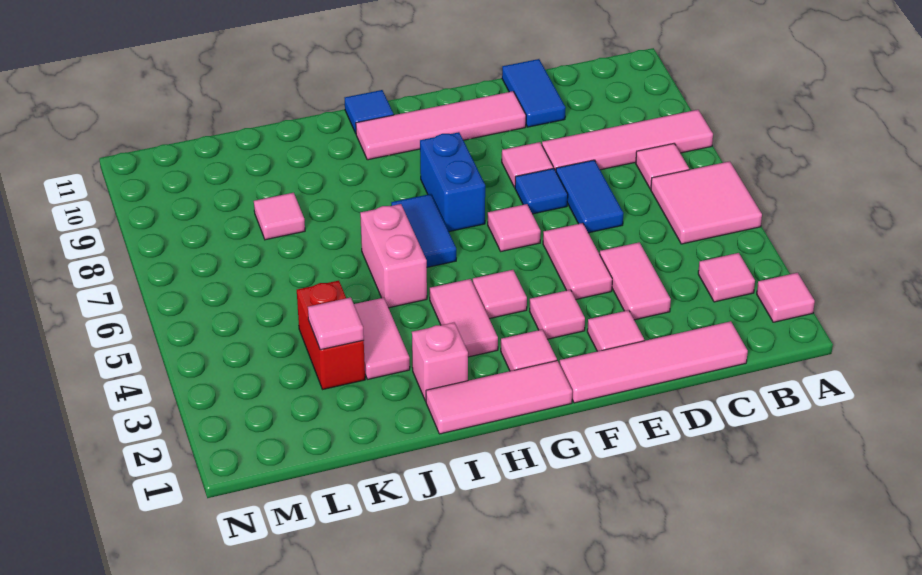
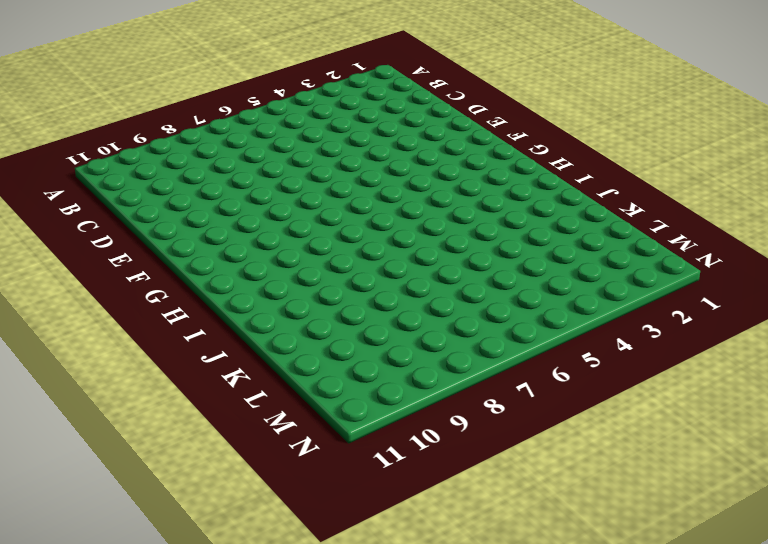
none -> pink 1x1 tile [757,273,815,322]
none -> pink 2x2 tile [651,161,762,244]
none -> pink 1x4 tile [542,110,713,171]

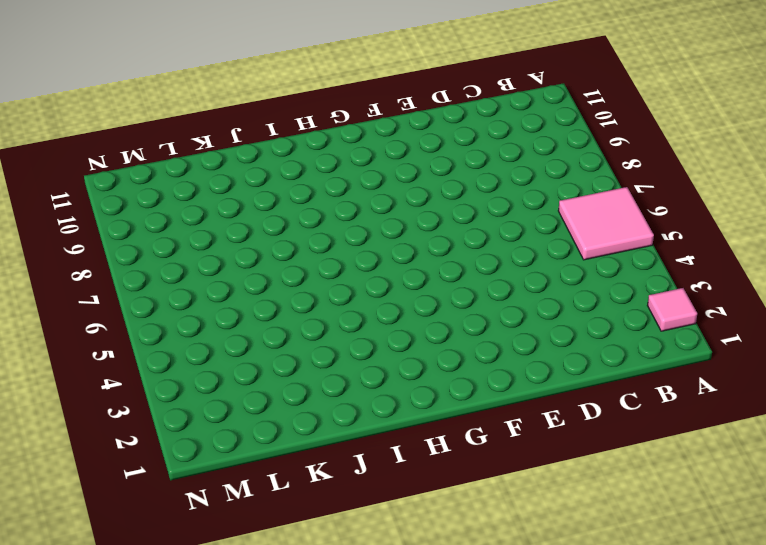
none -> pink 1x4 tile [542,110,713,171]
none -> pink 1x1 tile [698,253,755,302]
none -> pink 1x1 tile [636,144,689,189]

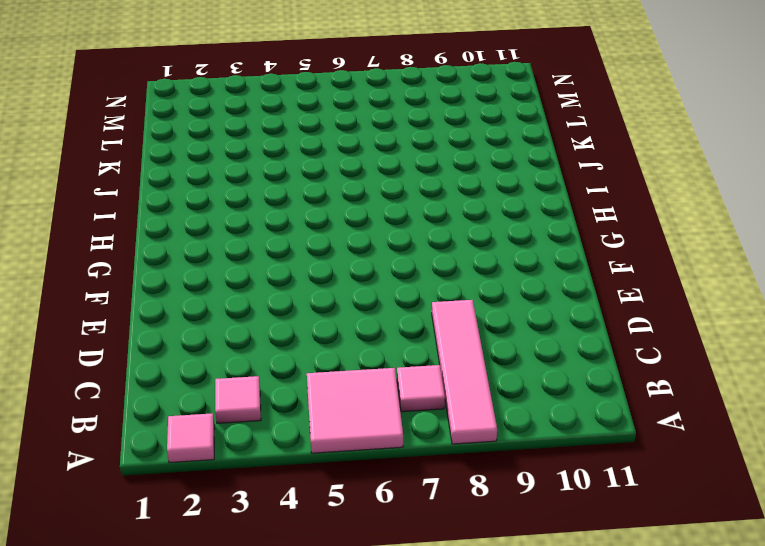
none -> pink 1x4 tile [560,321,748,403]
none -> pink 1x2 tile [600,242,671,320]
none -> blue 1x2 tile [556,160,623,233]

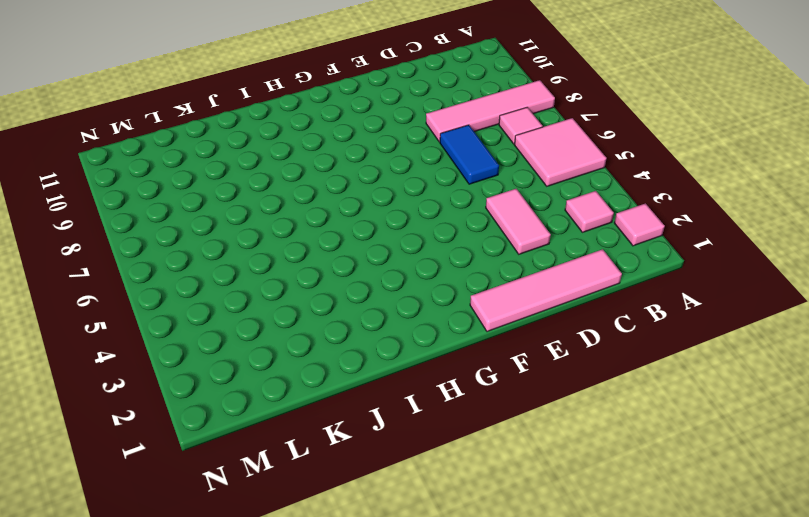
none -> blue 1x2 tile [502,59,566,127]
none -> pink 1x1 tile [587,310,644,351]
none -> pink 1x2 tile [543,223,612,299]

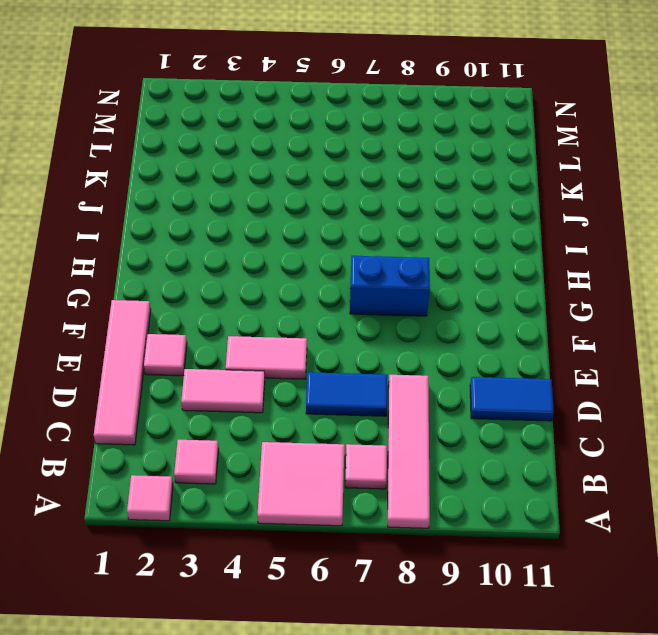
none -> blue 1x1 tile [515,168,568,214]
none -> pink 1x1 tile [502,142,553,187]
none -> pink 1x4 tile [356,91,526,160]

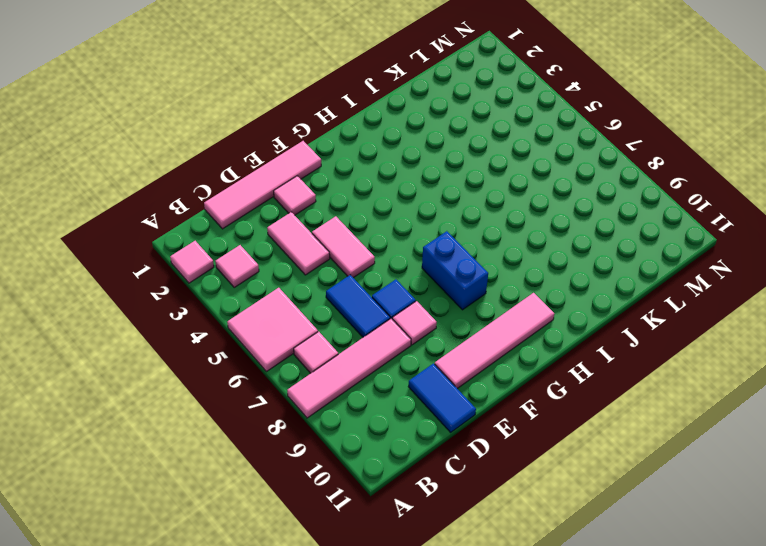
none -> pink 1x1 tile [530,290,585,339]
none -> pink 1x1 tile [488,204,541,251]
none -> pink 1x3 tile [426,361,572,434]

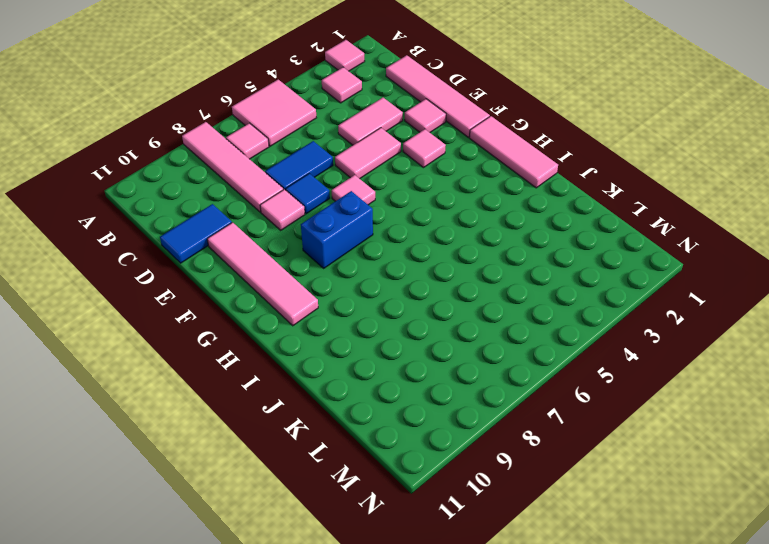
none -> pink 1x1 tile [501,330,557,371]
none -> pink 1x1 tile [473,270,527,319]
none -> pink 1x2 tile [430,279,498,357]

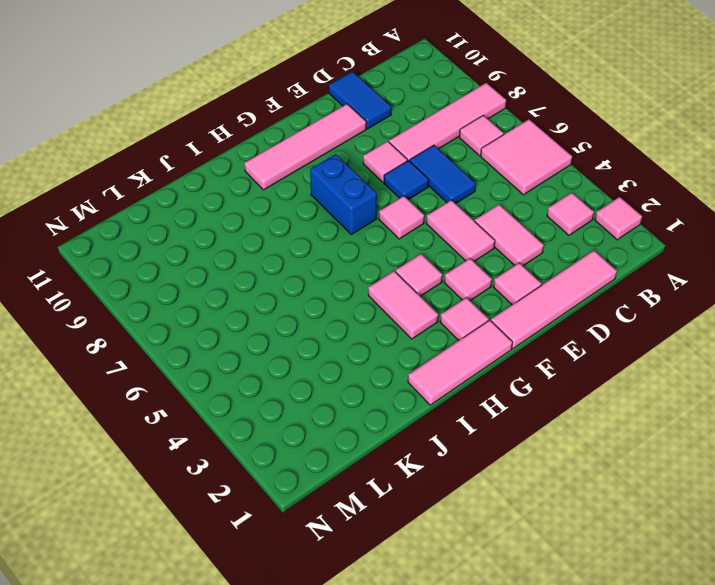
none -> blue 1x2 tile [391,194,456,267]
none -> blue 1x1 tile [345,90,394,133]
none -> pink 1x1 brick [412,323,468,401]

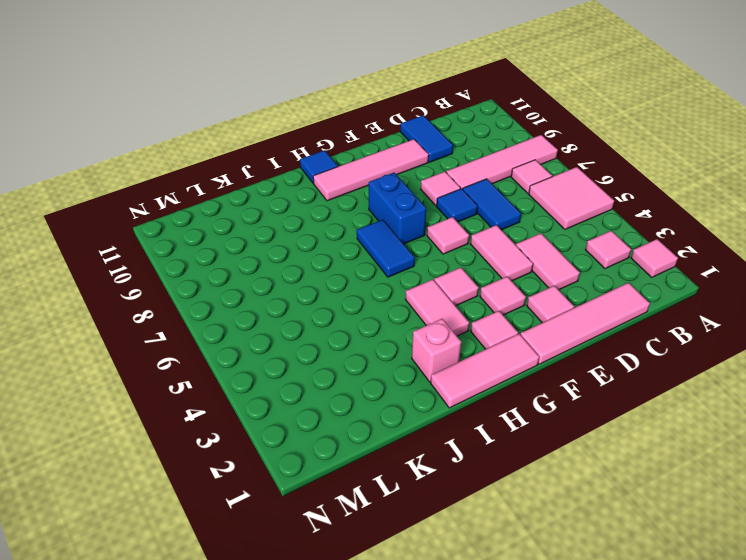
none -> pink 1x2 brick [360,204,427,308]
none -> pink 1x2 tile [354,298,410,379]
none -> red 1x2 brick [297,281,365,389]

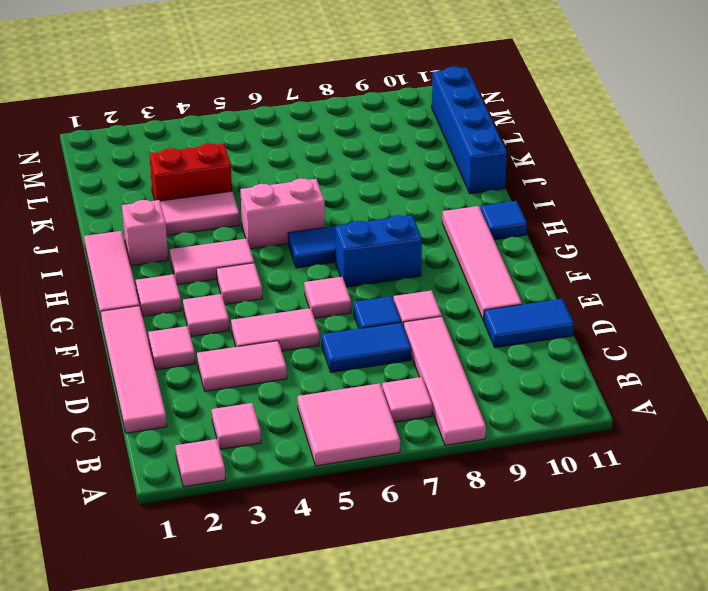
blue 1x4 brick [432,67,507,193] -> none
none -> pink 1x1 tile [254,193,305,240]
none -> pink 1x1 tile [308,297,364,350]

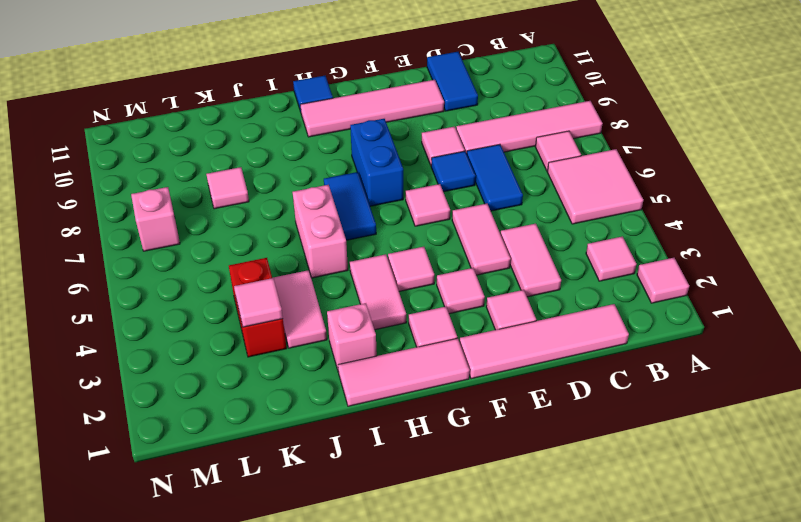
pink 1x1 brick [131,187,180,251] -> none

